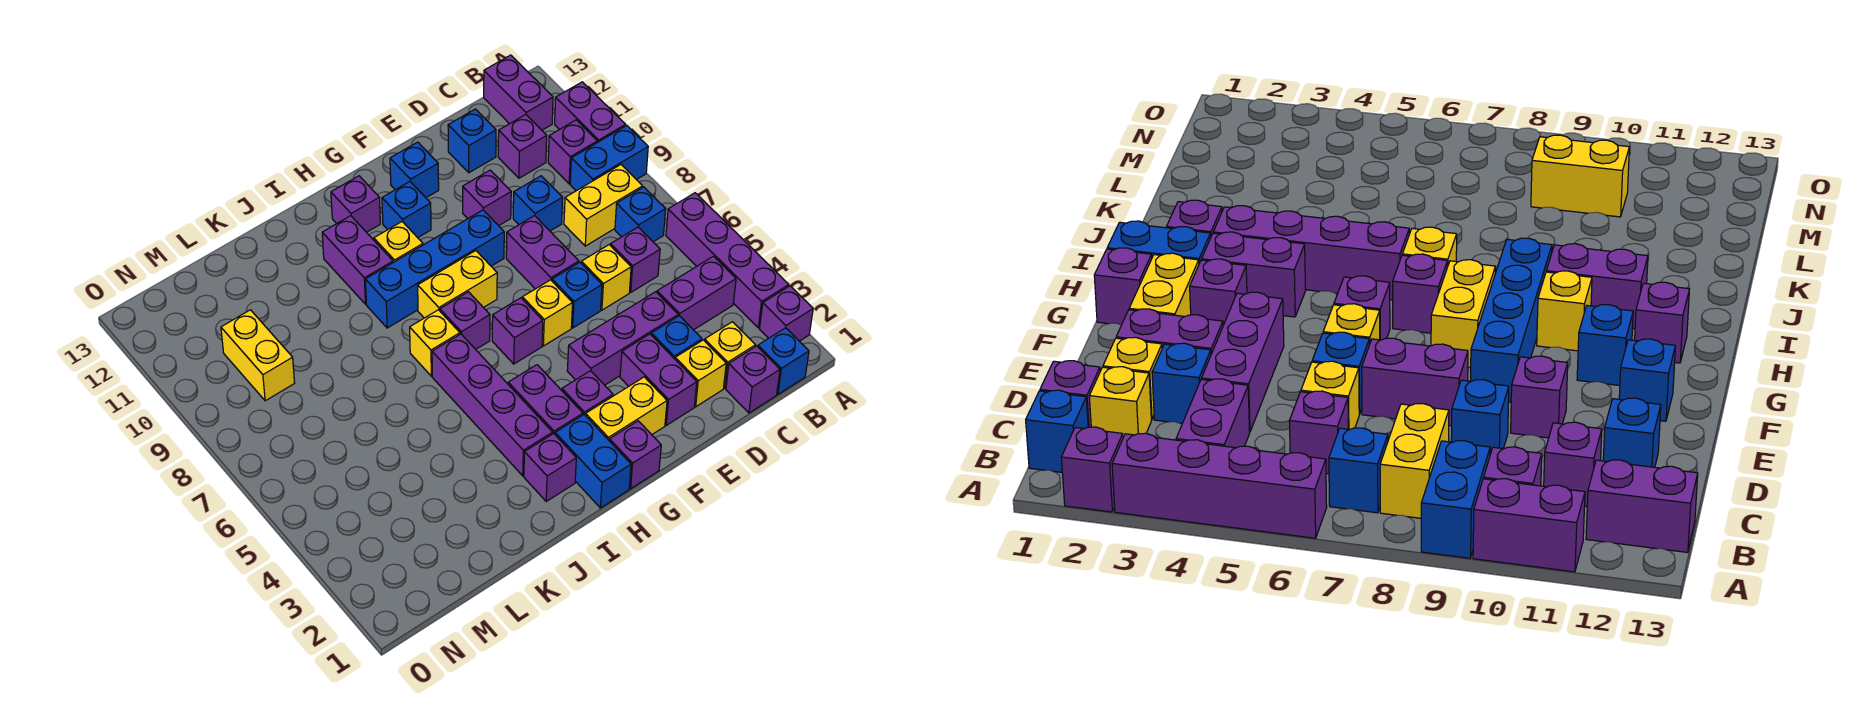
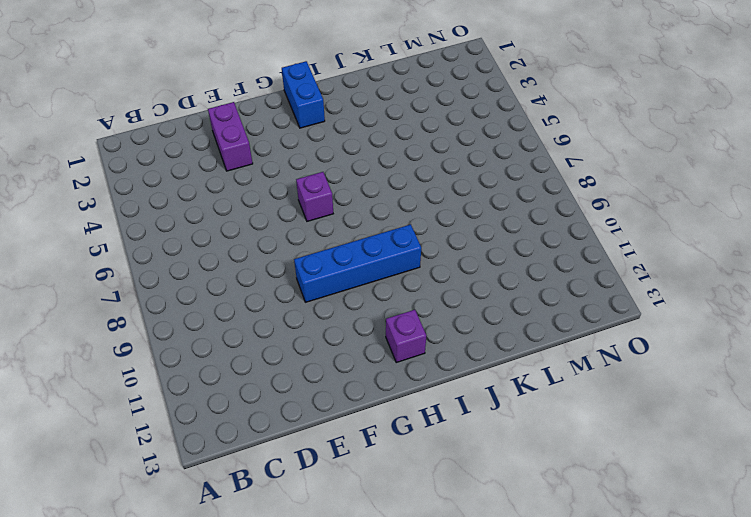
none -> purple 1x1 brick [760,286,813,341]
none -> purple 1x4 brick [666,193,789,328]
none -> blue 1x2 brick [570,126,648,191]
none -> purple 1x2 brick [555,82,626,142]

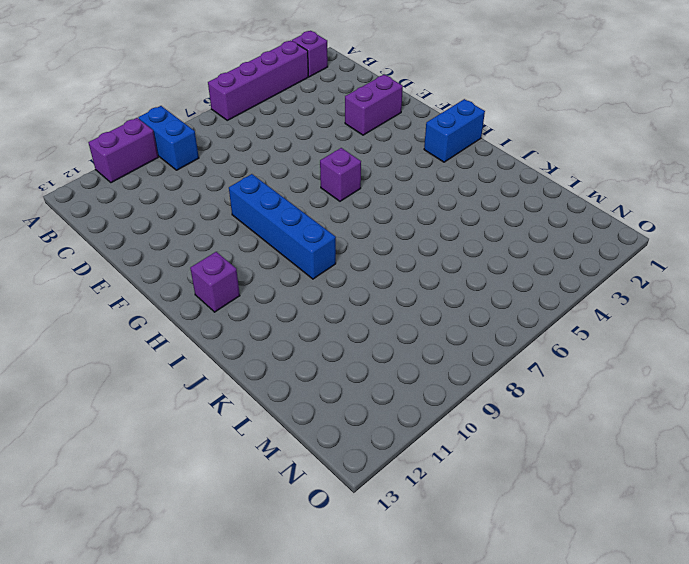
none -> blue 1x1 brick [758,328,809,394]
none -> purple 1x2 brick [657,256,736,330]
none -> blue 1x1 brick [615,187,666,242]
none -> yellow 1x2 brick [564,165,643,246]

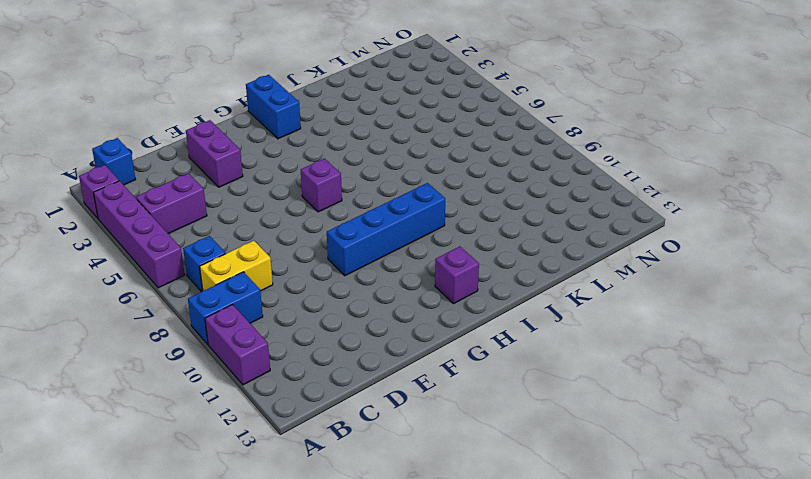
none -> purple 1x1 brick [548,120,597,184]
none -> purple 1x2 brick [484,55,553,130]
none -> purple 1x1 brick [726,346,780,413]
none -> yellow 1x1 brick [705,322,755,388]

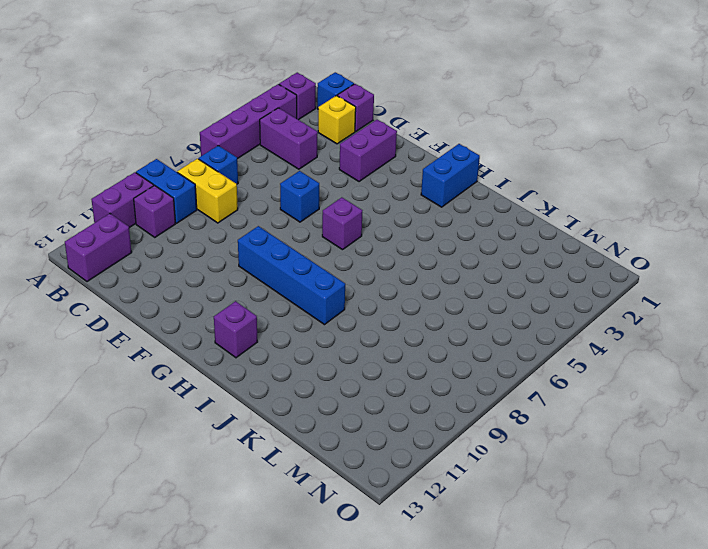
none -> purple 1x1 brick [610,227,660,292]
none -> purple 1x1 brick [498,115,547,178]
none -> yellow 1x1 brick [675,340,726,407]
none -> blue 1x1 brick [651,316,702,359]

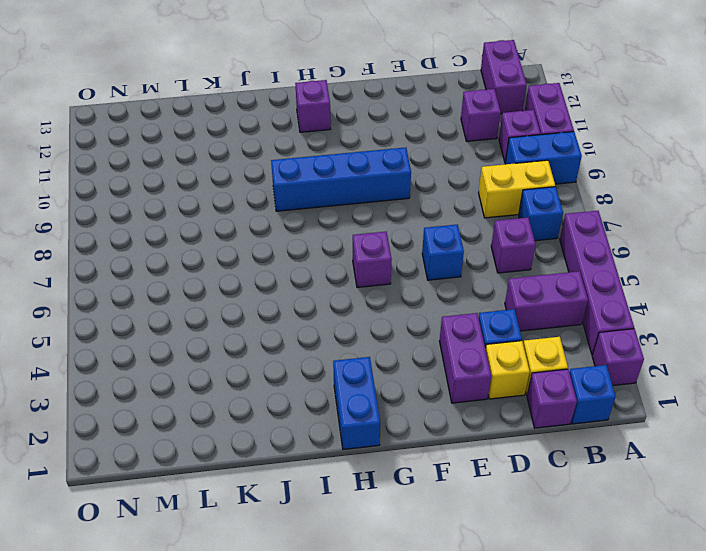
none -> purple 1x3 brick [567,292,678,385]
none -> yellow 1x1 brick [581,245,631,310]
none -> blue 1x1 brick [513,176,563,231]
none -> blue 1x1 brick [448,109,496,173]

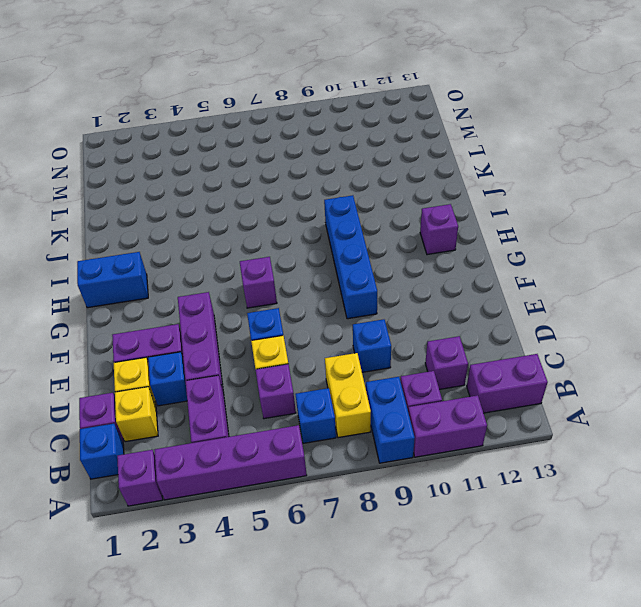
none -> blue 1x1 brick [448,109,496,173]
none -> purple 1x2 brick [506,216,579,289]
none -> purple 1x1 brick [463,170,511,226]
none -> yellow 1x2 brick [585,377,667,440]

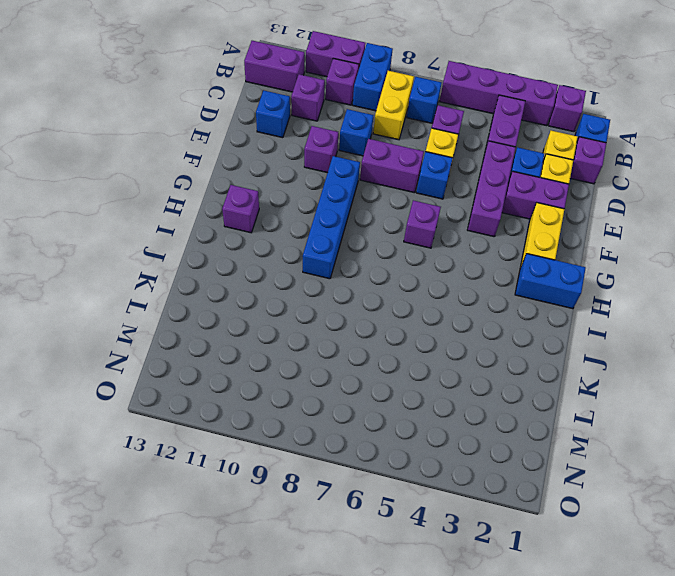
none -> yellow 1x1 brick [522,280,572,346]
none -> blue 1x1 brick [390,142,439,198]
none -> purple 1x1 brick [609,421,661,488]
none -> purple 1x1 brick [562,371,613,415]

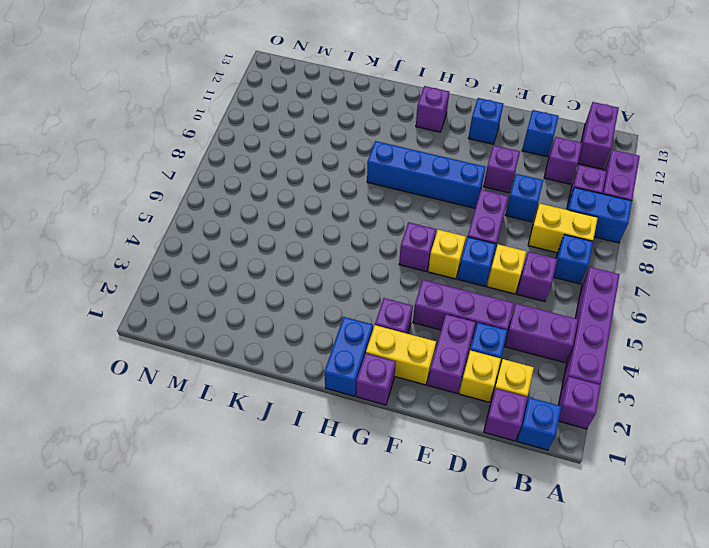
none -> yellow 1x2 brick [418,251,497,318]
none -> blue 1x1 brick [382,182,431,238]
none -> purple 1x2 brick [508,365,583,434]
none -> purple 1x1 brick [440,292,490,349]

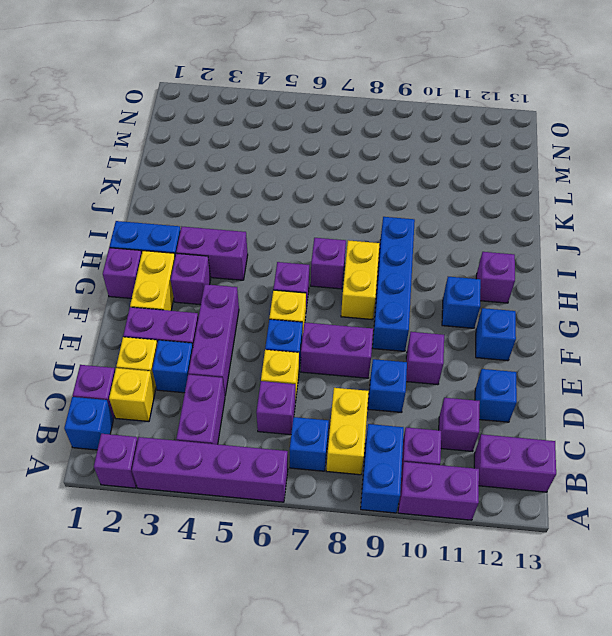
none -> yellow 1x1 brick [374,222,423,262]
none -> purple 1x1 brick [524,433,576,501]
none -> purple 1x4 brick [432,334,553,476]
none -> yellow 1x1 brick [410,310,460,376]

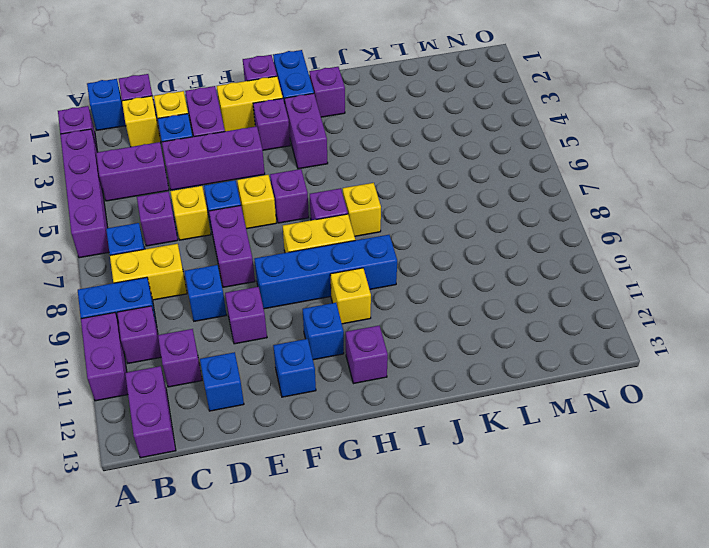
none -> purple 1x4 brick [432,334,553,476]
none -> purple 1x2 brick [322,216,393,304]
none -> yellow 1x2 brick [221,310,295,401]

